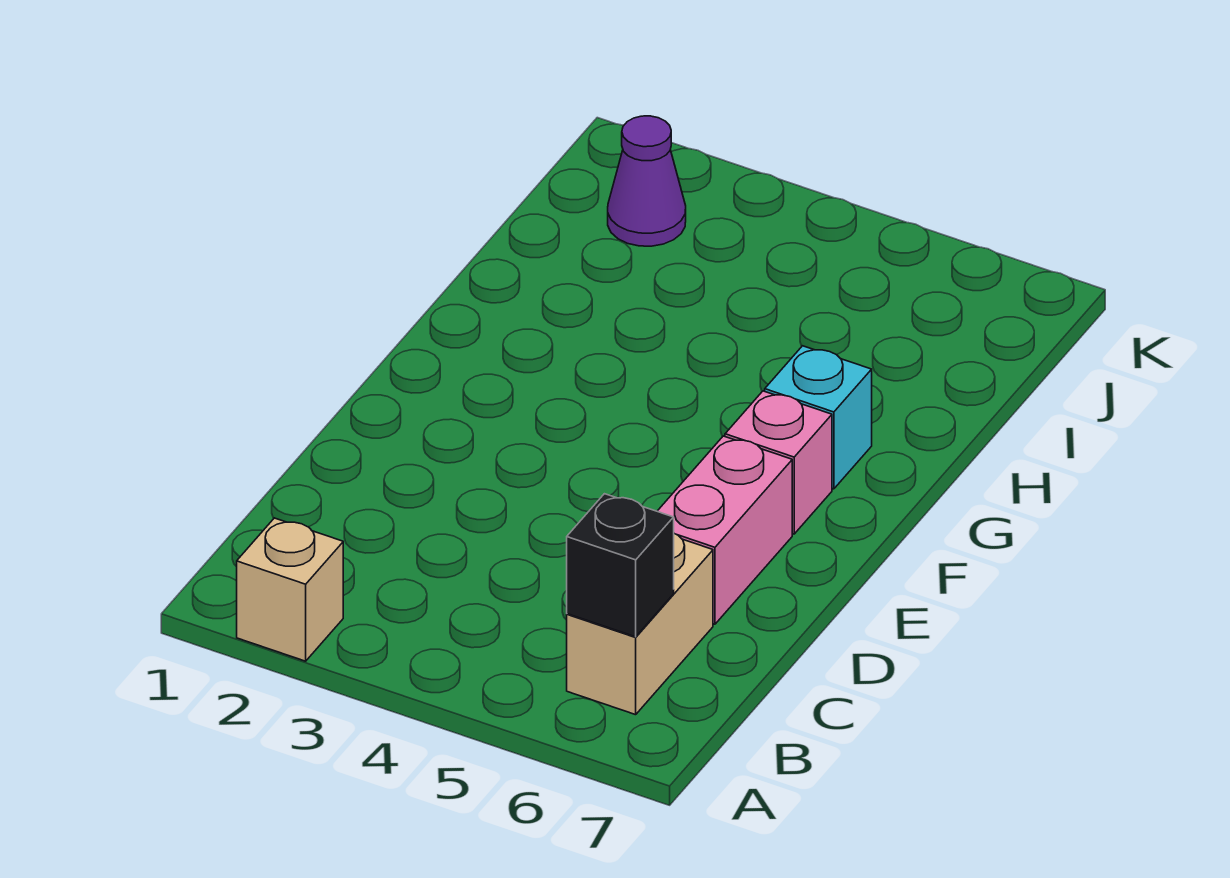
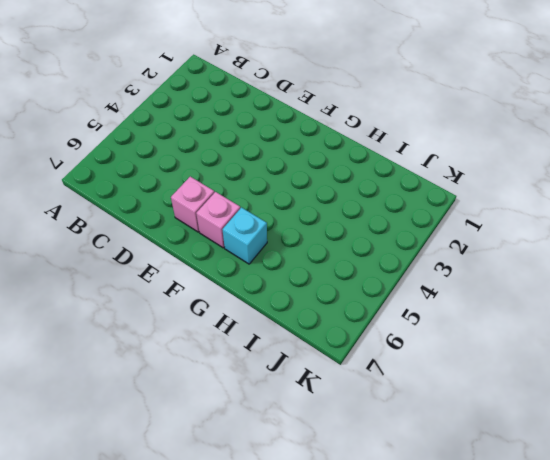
pink 1x1 brick [171,177,214,232] -> pink 1x2 brick [657,436,792,624]
none -> tan 1x1 brick [237,518,343,661]
none -> tan 1x2 brick [567,534,713,715]

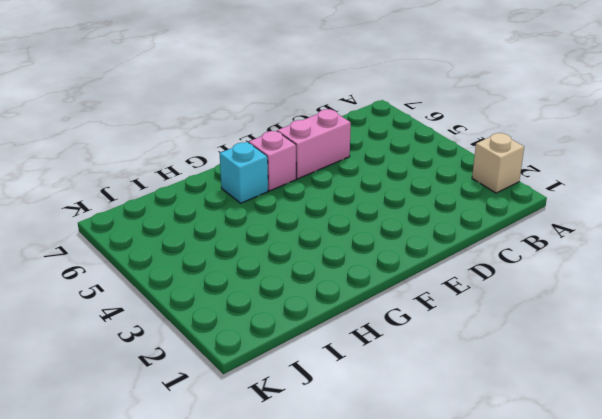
none -> tan 1x2 brick [567,534,713,715]
none -> purple 1x1 cone [608,116,686,246]

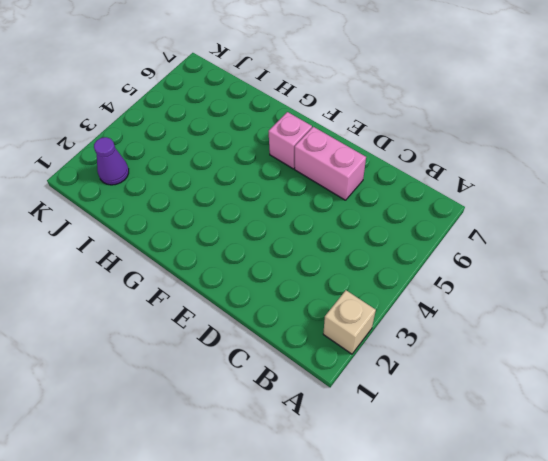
none -> tan 1x2 brick [567,534,713,715]
none -> cyan 1x1 brick [765,346,872,489]

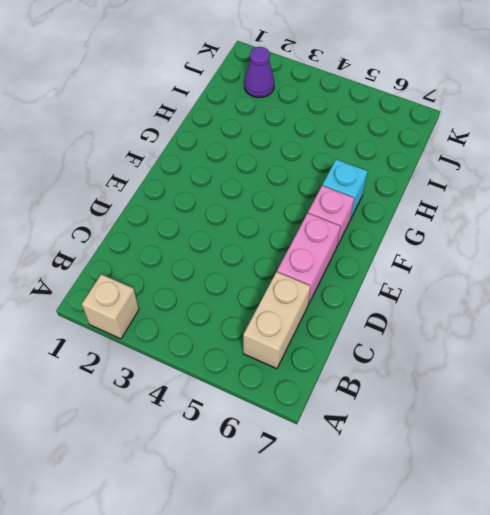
none -> black 1x1 brick [567,494,674,637]

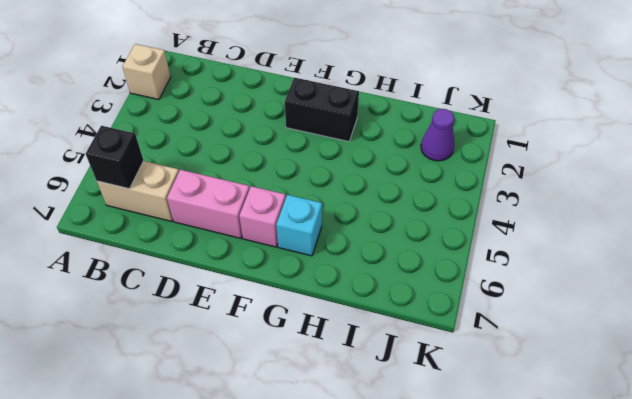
black 1x2 brick [285,78,359,142] -> none

